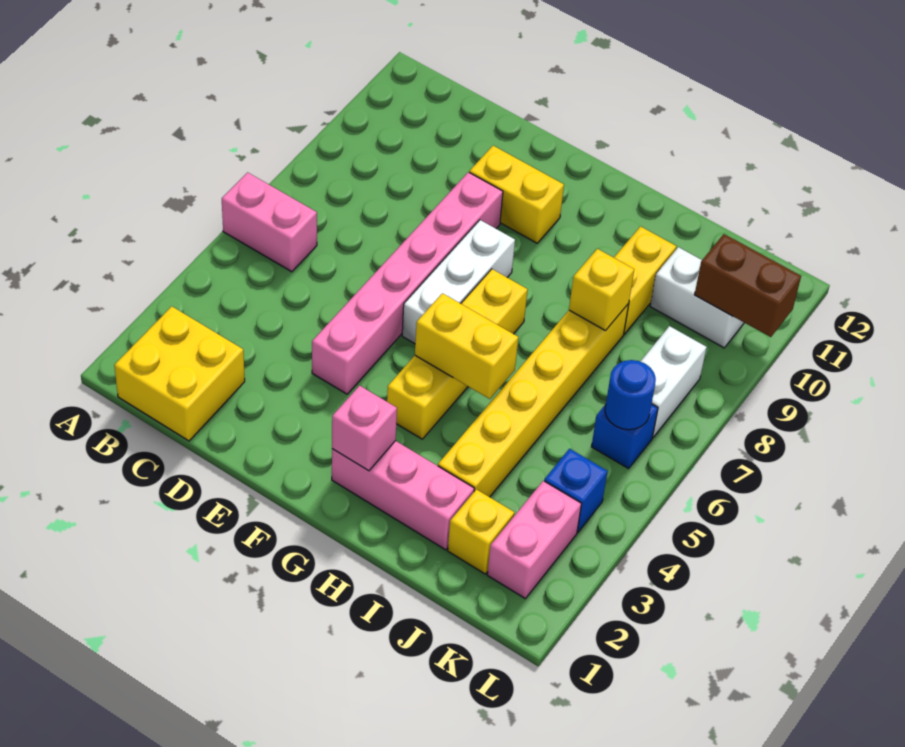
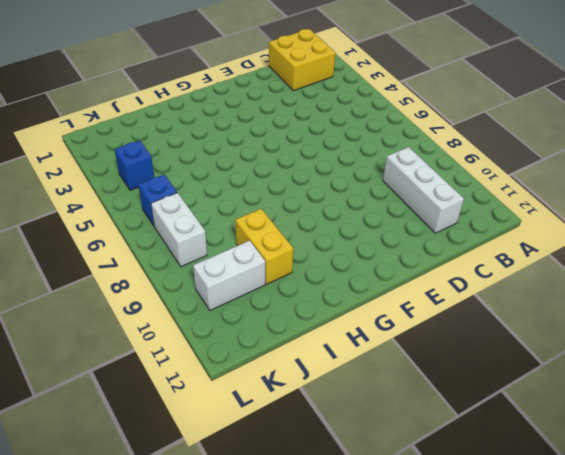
white 1x3 brick [383,147,464,233] -> white 1x3 brick moved to [402,220,515,344]
none -> pink 1x2 brick [222,172,317,272]
none -> pink 1x6 brick [312,172,503,394]
none -> yellow 1x2 brick [469,146,564,243]

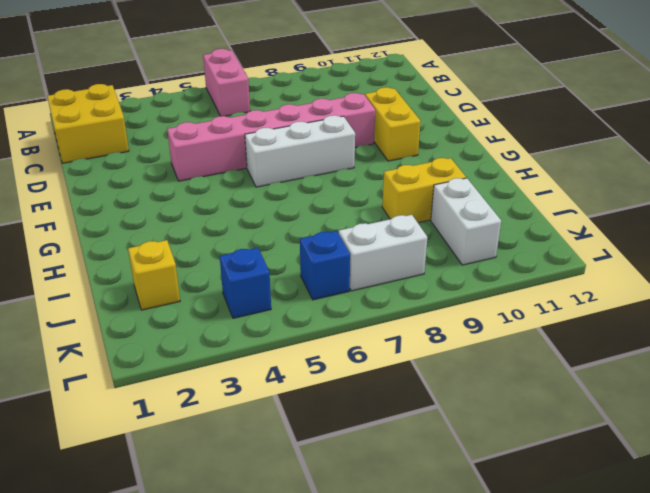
none -> pink 1x3 brick [332,441,474,550]
none -> yellow 1x4 brick [387,269,528,439]
none -> yellow 1x6 brick [438,304,629,497]

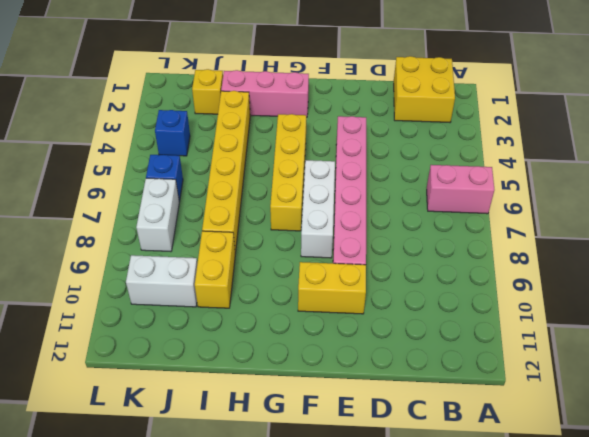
none -> pink 1x2 brick [487,481,582,598]
none -> pink 1x1 brick [332,386,397,471]
none -> yellow 1x2 brick [415,293,518,399]

